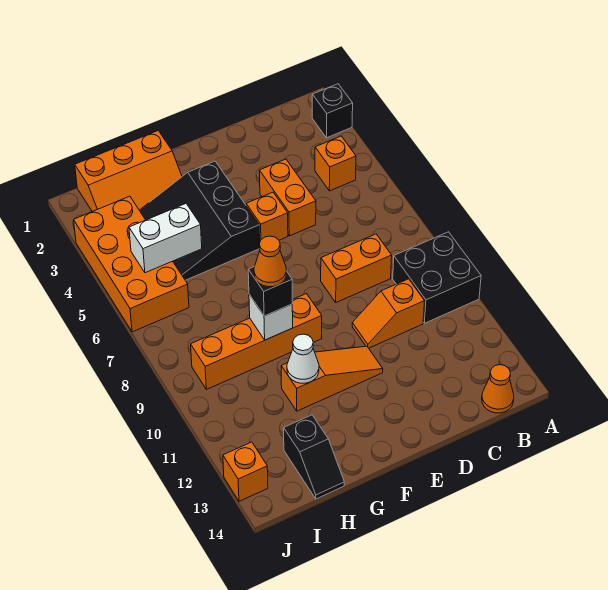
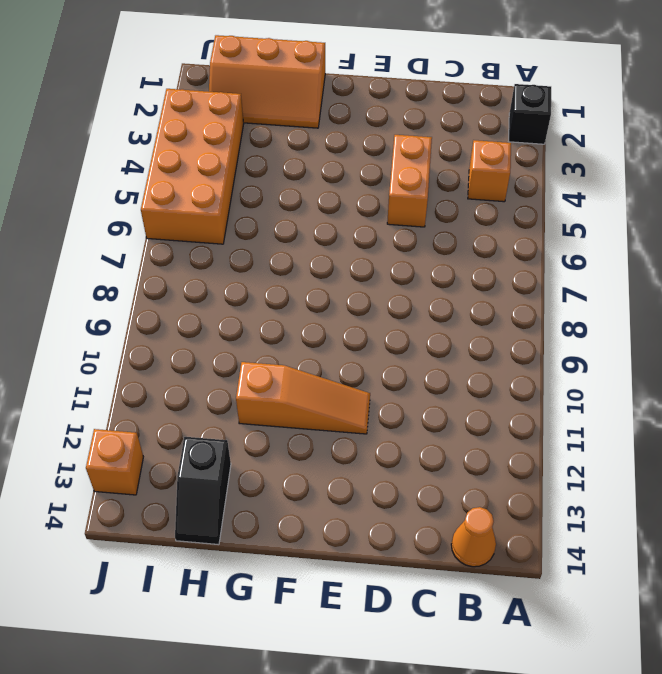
none -> black 2x2 brick [393,232,481,323]
none -> orange 1x2 brick [321,234,392,302]
none -> orange 1x2 slope [352,279,424,348]

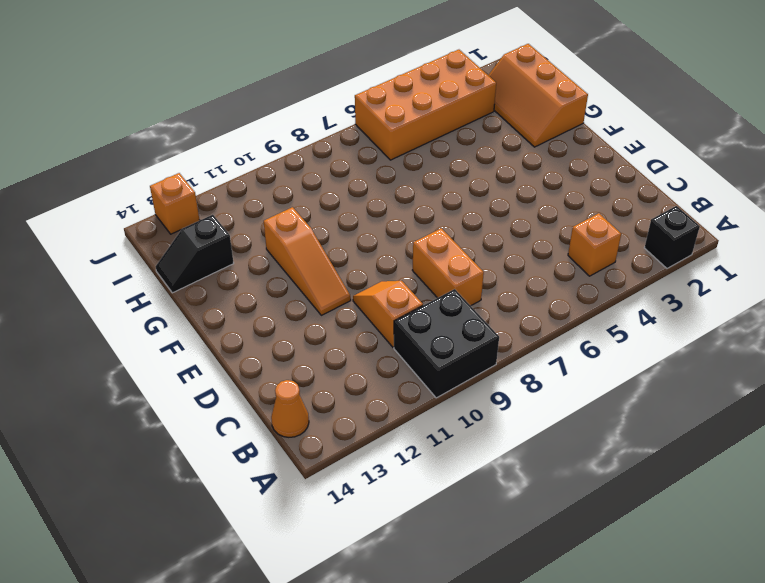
none -> orange 1x2 brick [259,159,316,236]
none -> orange 1x1 brick [246,192,288,241]
none -> black 3x3 slope [139,161,260,280]

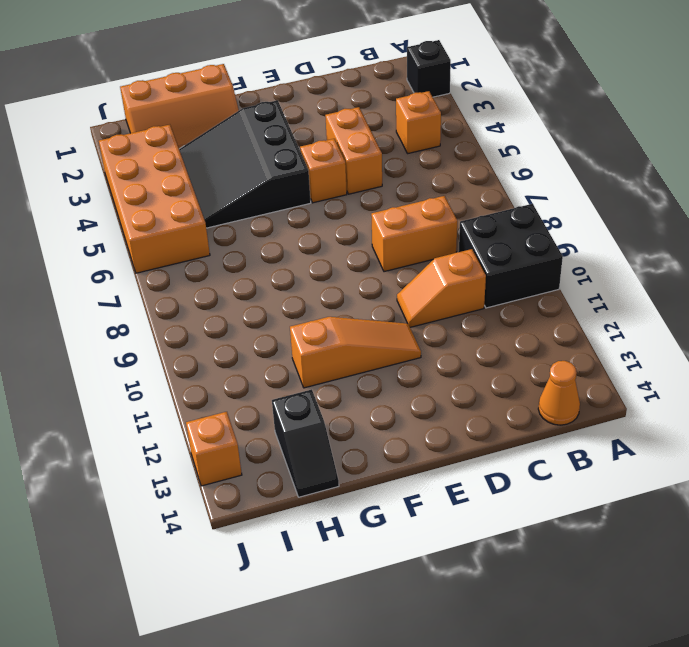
none -> orange 1x4 brick [191,294,322,389]
none -> white 1x1 brick [249,295,293,340]
none -> white 1x1 cone [287,334,319,383]

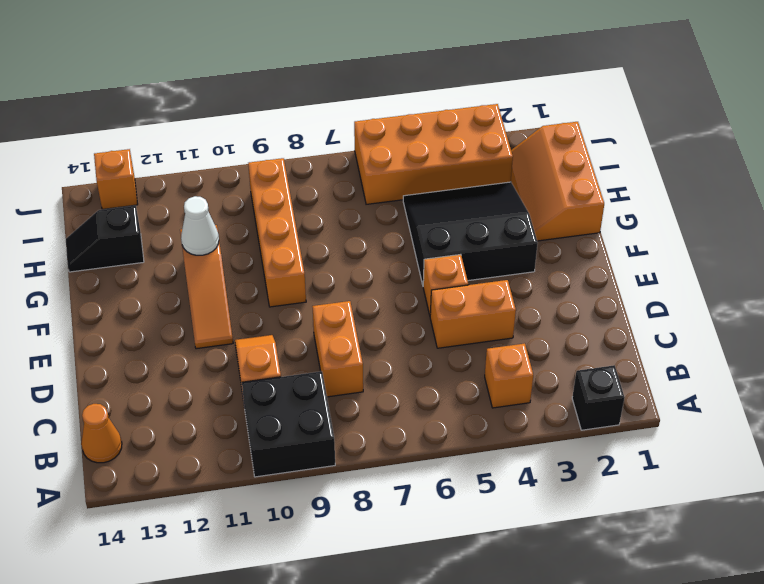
none -> white 1x1 brick [249,295,293,340]
none -> white 1x2 brick [129,204,202,273]
none -> black 1x1 brick [248,266,292,316]

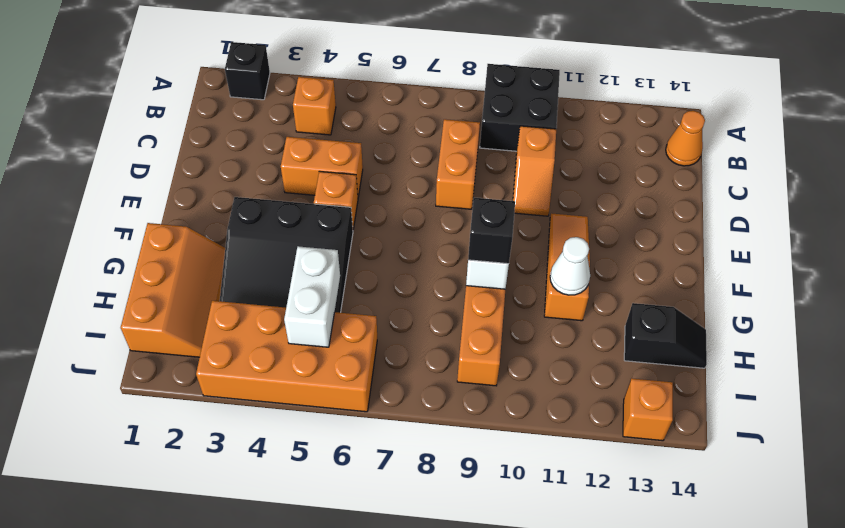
none -> orange 1x1 cone [254,236,286,287]

